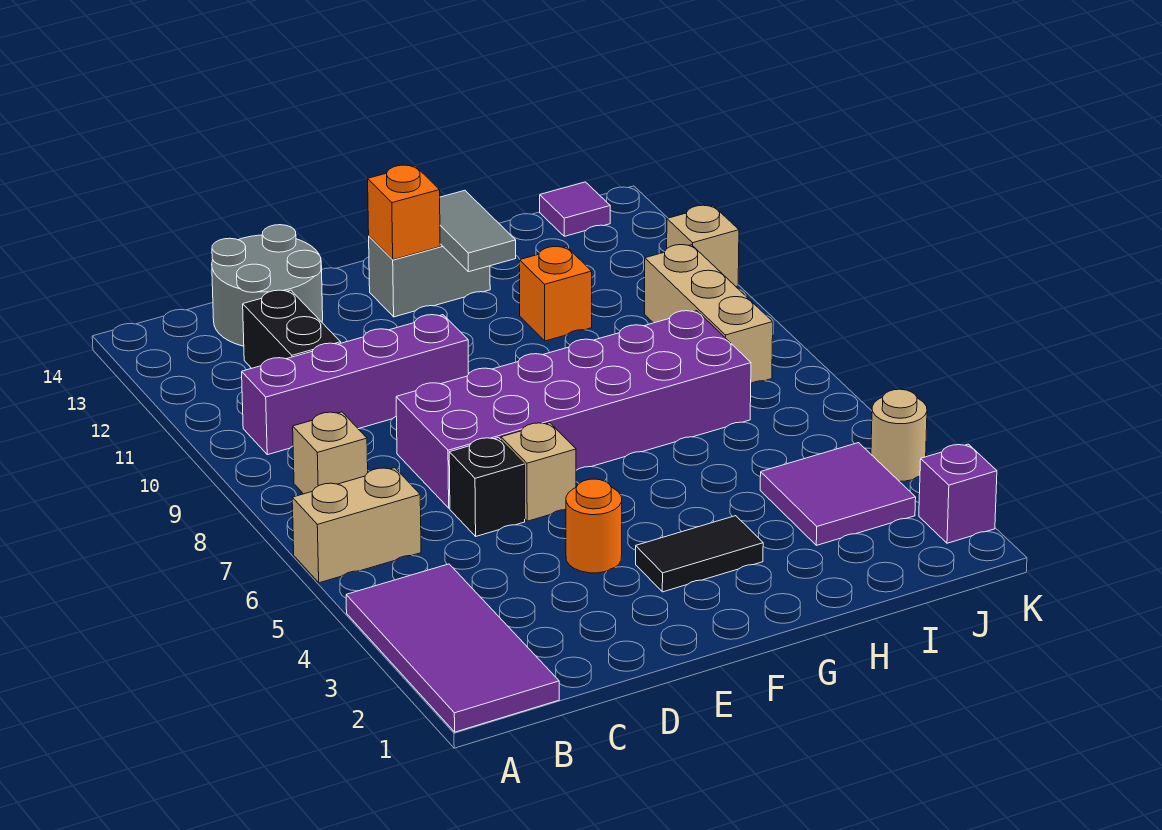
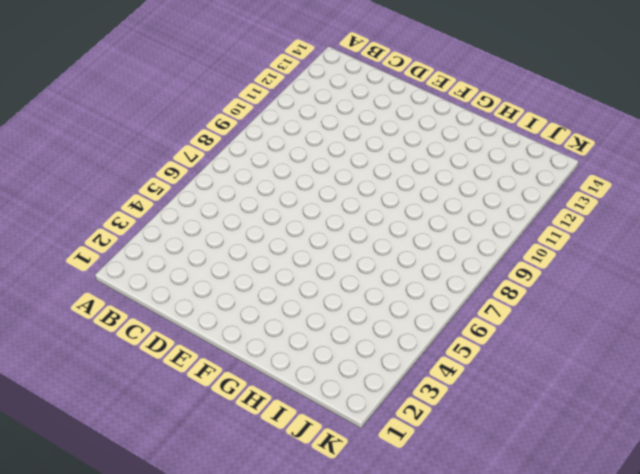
none -> purple 2x4 tile [346,564,559,732]
none -> tan 1x2 brick [292,468,421,583]
none -> tan 1x1 brick [293,412,368,494]

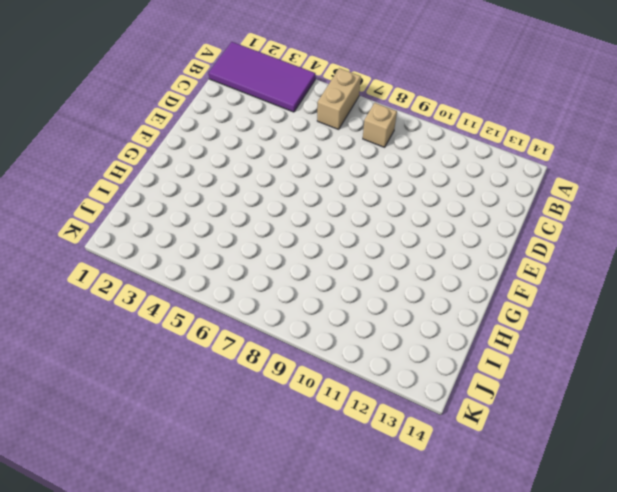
none -> purple 1x4 brick [242,315,468,455]
none -> black 1x2 brick [243,290,341,368]
none -> grey 2x2 round brick [212,225,323,346]

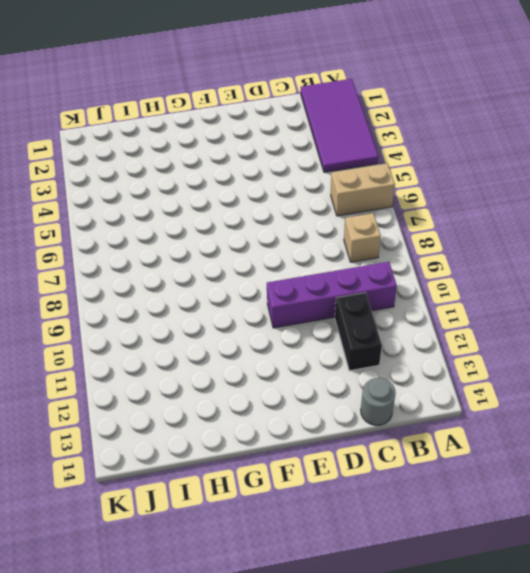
grey 1x1 round brick [361,378,396,425] -> grey 2x2 round brick [212,225,323,346]
none -> black 1x1 brick [449,438,525,536]
none -> purple 2x6 brick [396,311,751,508]
none -> orange 1x1 round brick [566,479,622,573]

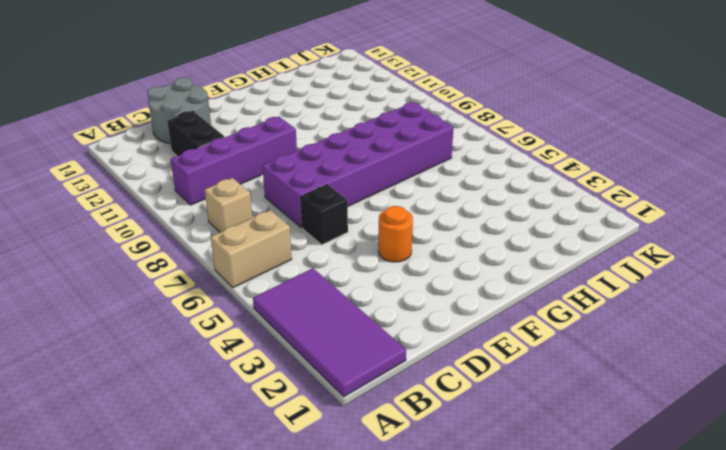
none -> tan 1x1 brick [501,423,576,521]
none -> black 1x2 tile [636,516,763,592]
none -> grey 1x2 brick [369,236,490,317]

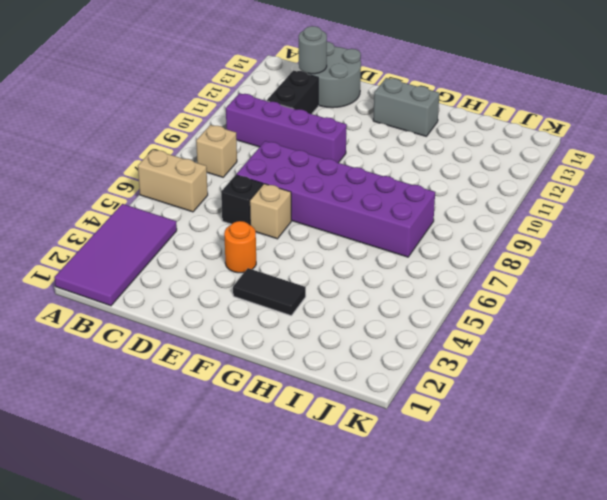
grey 1x1 round brick [299,26,327,74] -> none
none -> orange 1x1 brick [519,247,592,341]
none -> purple 2x2 tile [760,443,916,545]
none -> tan 1x3 brick [645,245,773,383]

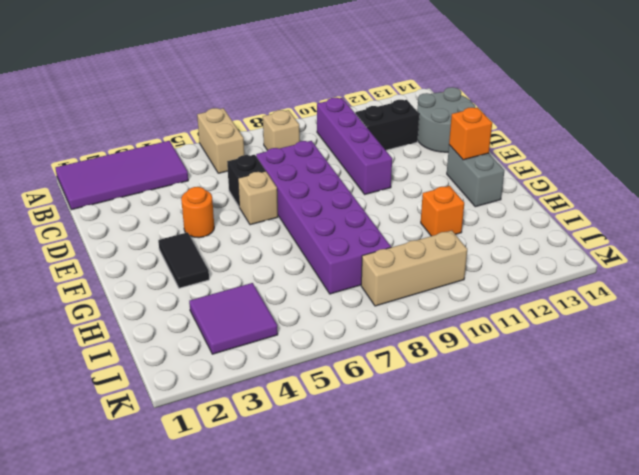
none -> purple 1x1 tile [540,182,610,236]
none -> purple 1x1 brick [919,444,997,543]
none -> tan 1x1 round brick [871,389,927,482]

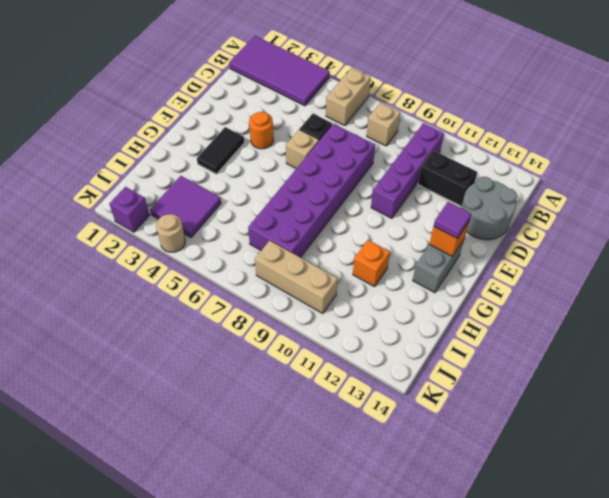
purple 1x1 tile [434,202,472,238] -> purple 1x1 tile moved to [540,182,610,236]
none -> tan 1x1 brick [667,205,739,287]
none -> grey 1x2 tile [440,190,516,272]

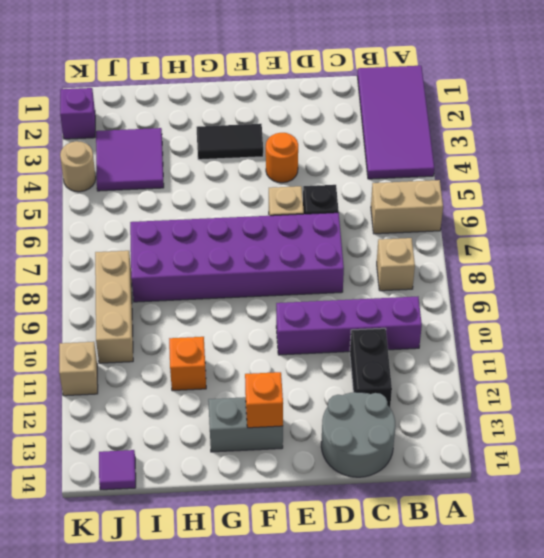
none -> grey 1x2 tile [440,190,516,272]

